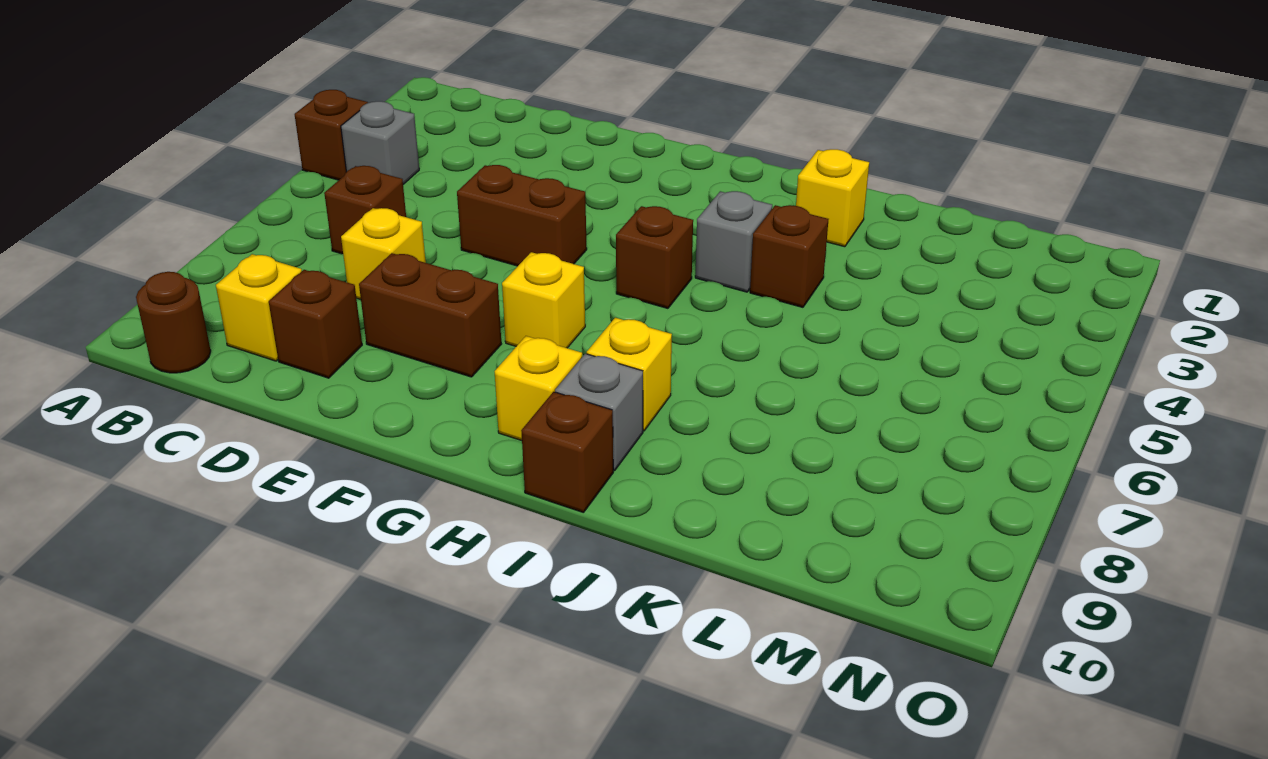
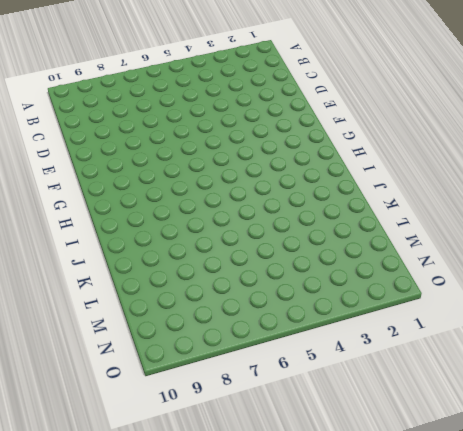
none -> brown 1x1 brick [295,90,368,180]
none -> grey 1x1 brick [341,101,419,184]
none -> brown 1x1 round brick [136,272,211,373]

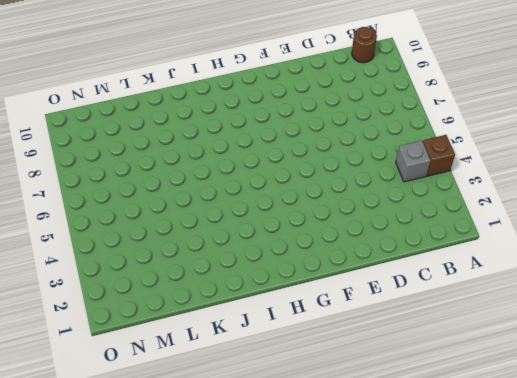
none -> brown 1x1 brick [324,166,406,254]
none -> yellow 1x1 brick [216,254,302,361]
none -> yellow 1x1 brick [341,208,426,300]

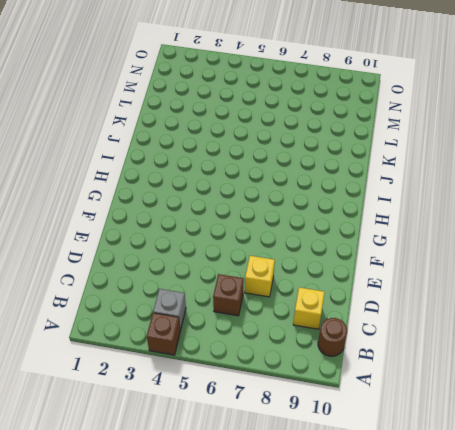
none -> brown 1x1 brick [269,270,362,378]
none -> brown 1x2 brick [457,165,587,266]
none -> brown 1x2 brick [359,253,501,377]

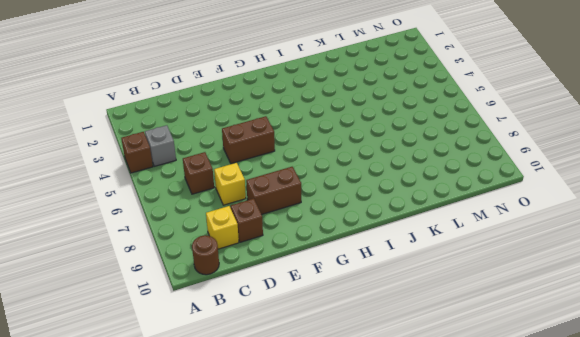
none -> yellow 1x1 brick [502,252,585,348]
none -> brown 1x1 brick [616,206,693,308]
none -> yellow 1x1 brick [495,336,582,441]

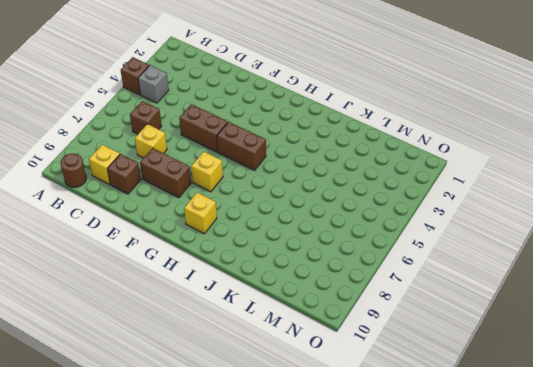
brown 1x2 brick [217,122,266,170] -> brown 1x1 brick [616,206,693,308]
none -> grey 1x1 brick [695,191,772,292]
none -> yellow 1x1 brick [587,318,672,431]
none -> grey 1x1 brick [555,354,643,471]

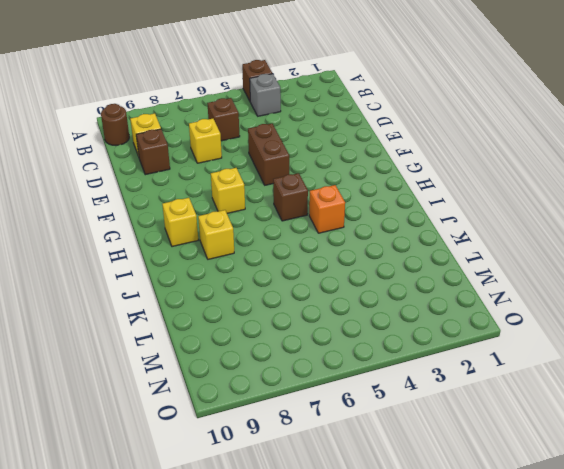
orange 1x1 brick [309,185,345,233] -> grey 1x1 brick [695,191,772,292]
none -> brown 1x2 brick [359,253,501,377]
none -> grey 1x1 brick [555,354,643,471]
none -> brown 1x1 brick [521,392,613,513]

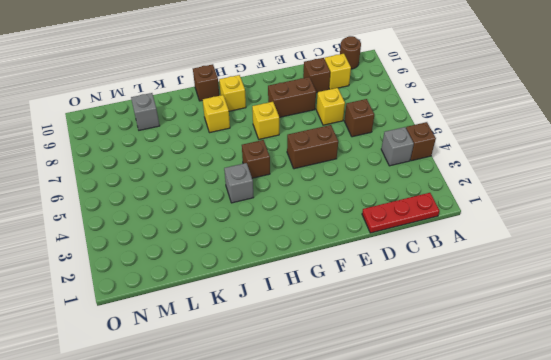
red 1x3 plate [362,193,440,233] -> none
grey 1x1 brick [131,93,160,130] -> grey 1x1 brick moved to [555,354,643,471]
none -> yellow 1x1 brick [796,149,869,247]
none -> brown 1x1 brick [750,205,829,307]

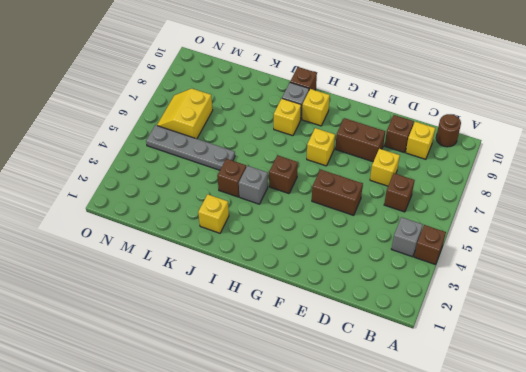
grey 1x4 plate [146,125,235,170] -> none
yellow 2x2 slope [157,89,213,139] -> none

